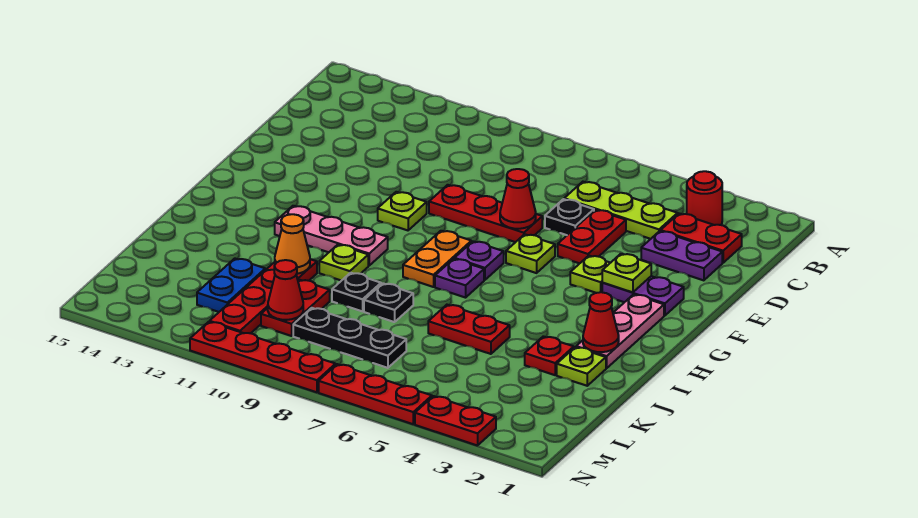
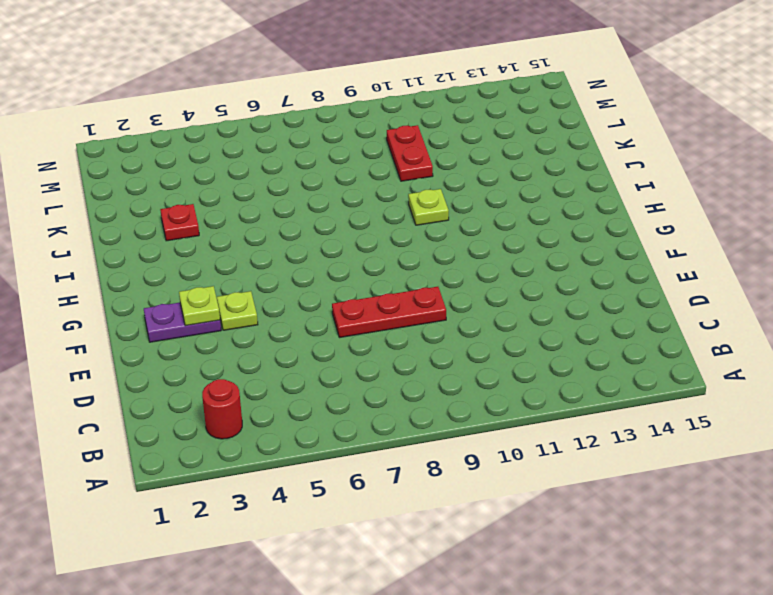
none -> red 1x2 plate [661,213,742,263]
none -> lime 1x3 plate [564,182,678,239]
none -> purple 1x2 plate [641,231,722,280]
none -> red 1x2 plate [558,210,626,263]

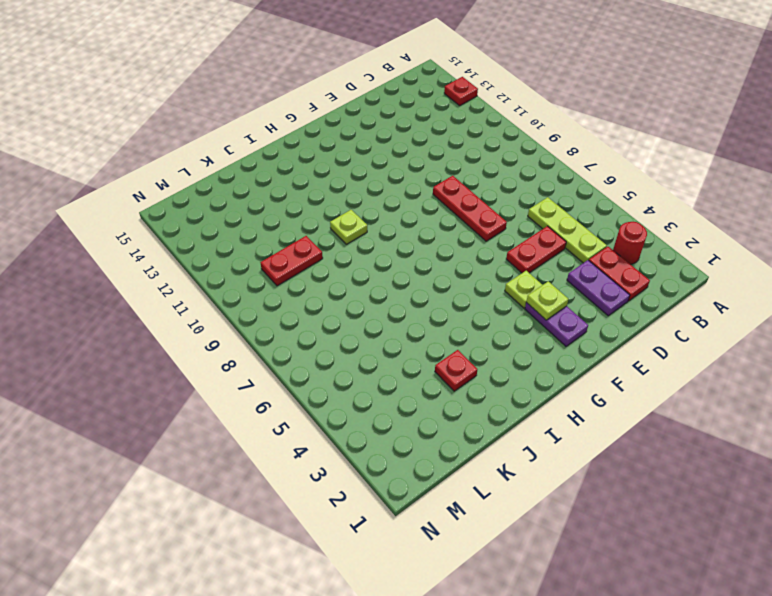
red 1x1 plate [444,77,478,106] -> none
none -> black 1x1 plate [545,199,594,235]
none -> lime 1x1 plate [506,234,555,273]
none -> lime 1x1 plate [378,192,427,230]
none -> pink 1x3 plate [576,294,664,368]

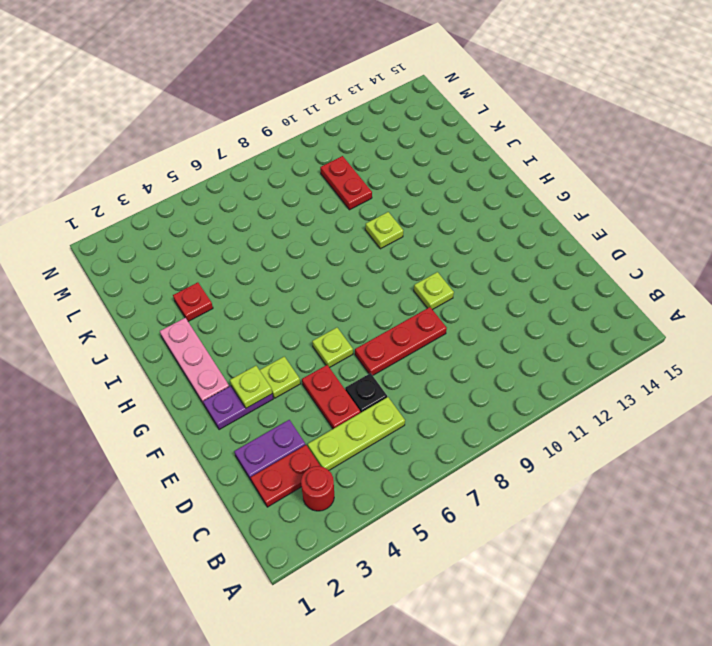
none -> purple 1x1 plate [455,241,504,280]
none -> orange 1x2 plate [403,231,471,287]
none -> purple 1x1 plate [435,259,484,298]
none -> pink 1x3 plate [275,206,388,266]

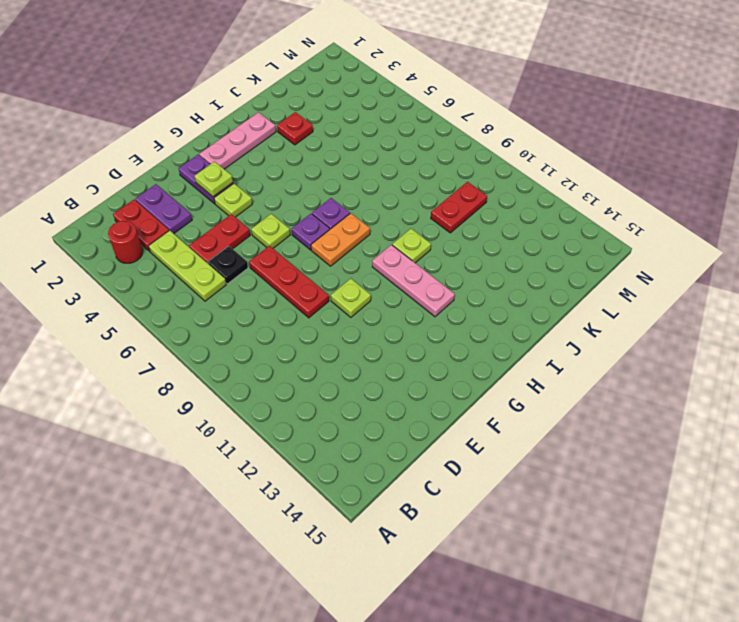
none -> lime 1x1 plate [557,347,606,386]
none -> red 1x2 plate [428,305,510,354]
none -> black 1x1 plate [364,283,413,322]
none -> black 1x1 plate [332,273,381,311]

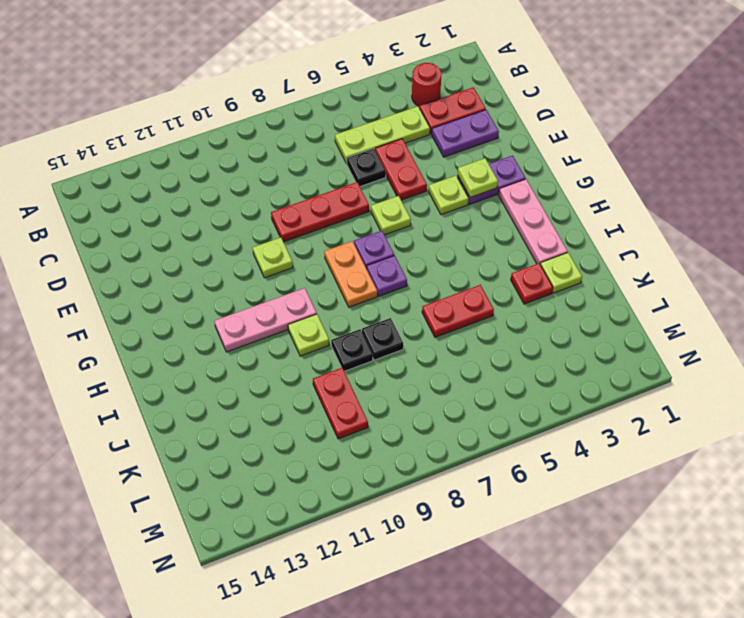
none -> red 1x4 plate [210,259,317,333]
none -> blue 1x2 plate [197,259,265,312]
none -> black 1x3 plate [293,308,406,368]
none -> red 1x2 plate [415,396,496,446]

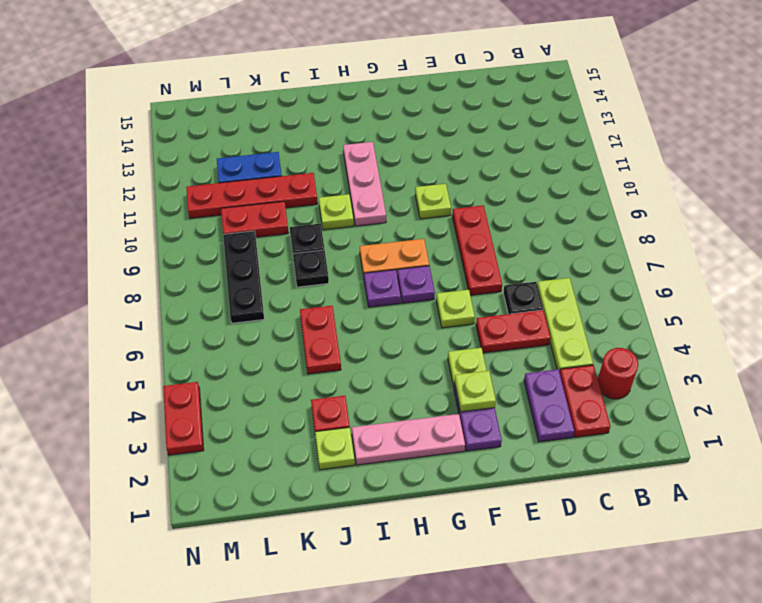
none -> red 1x3 plate [319,364,432,424]
none -> red 1x4 plate [190,322,336,392]
none -> red 1x1 cone [500,169,536,229]
none -> red 1x1 cone [583,292,619,352]

